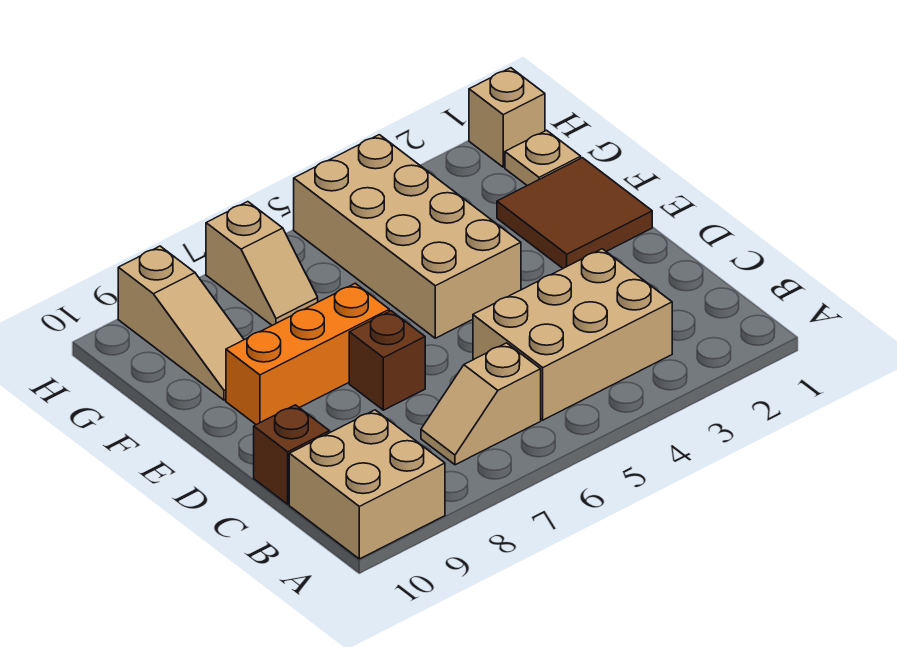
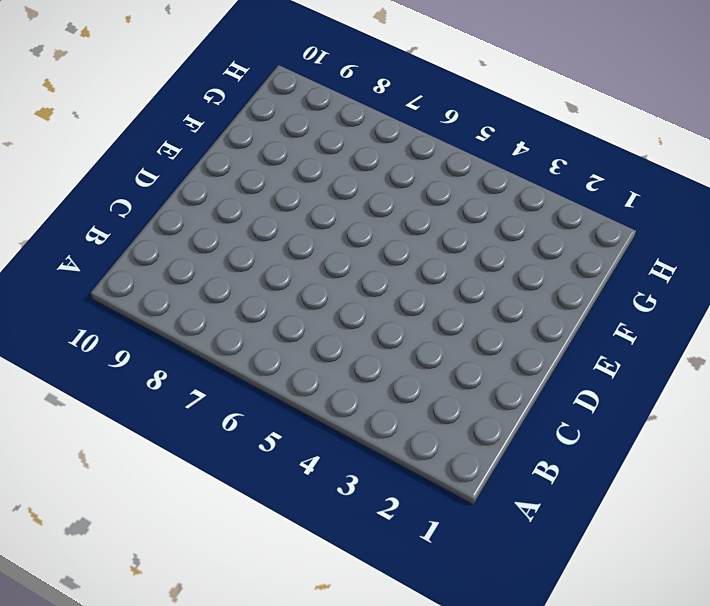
none -> tan 2x2 brick [289,410,445,559]
none -> tan 2x3 brick [473,249,672,420]
none -> tan 1x2 slope [421,343,541,465]

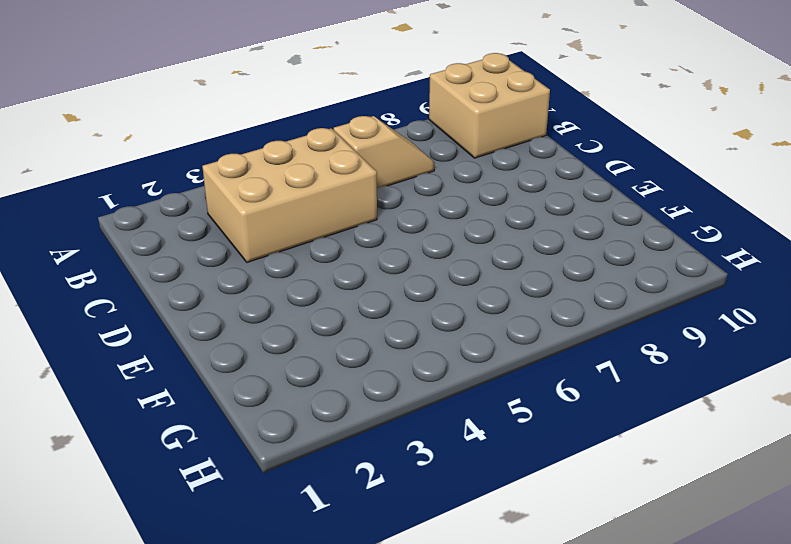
none -> brown 1x1 brick [254,405,330,504]
none -> brown 1x1 brick [349,311,425,410]
none -> brown 2x2 tile [497,158,652,268]

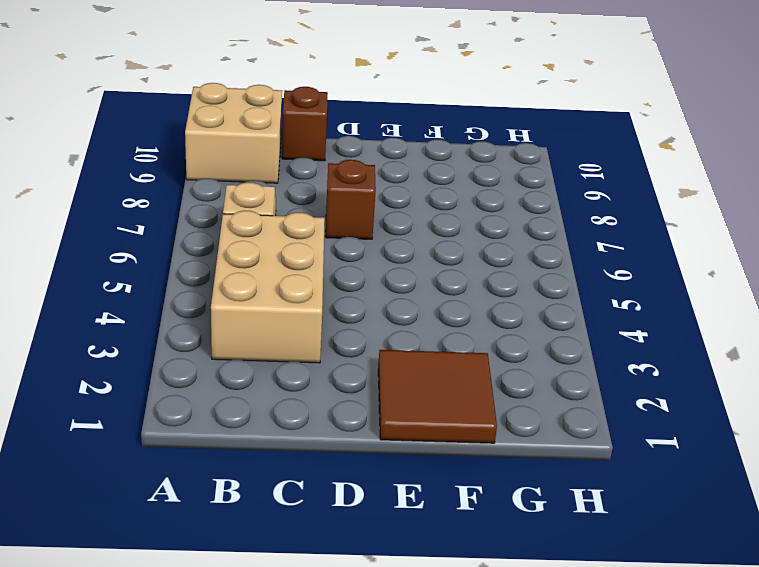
none -> tan 2x4 brick [294,135,521,338]
none -> orange 1x3 brick [226,283,389,425]
none -> tan 1x3 slope [118,246,244,400]

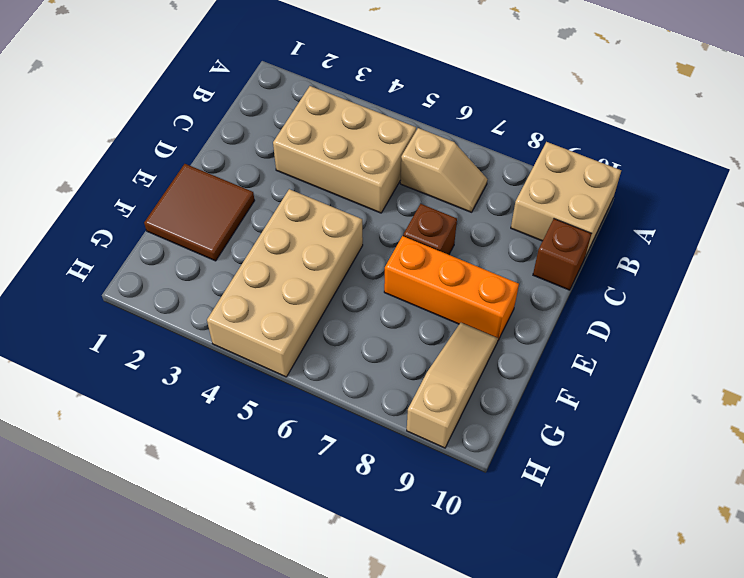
none -> tan 1x1 plate [505,130,581,186]
none -> tan 1x2 slope [206,202,318,325]
none -> tan 1x1 brick [469,68,545,167]

